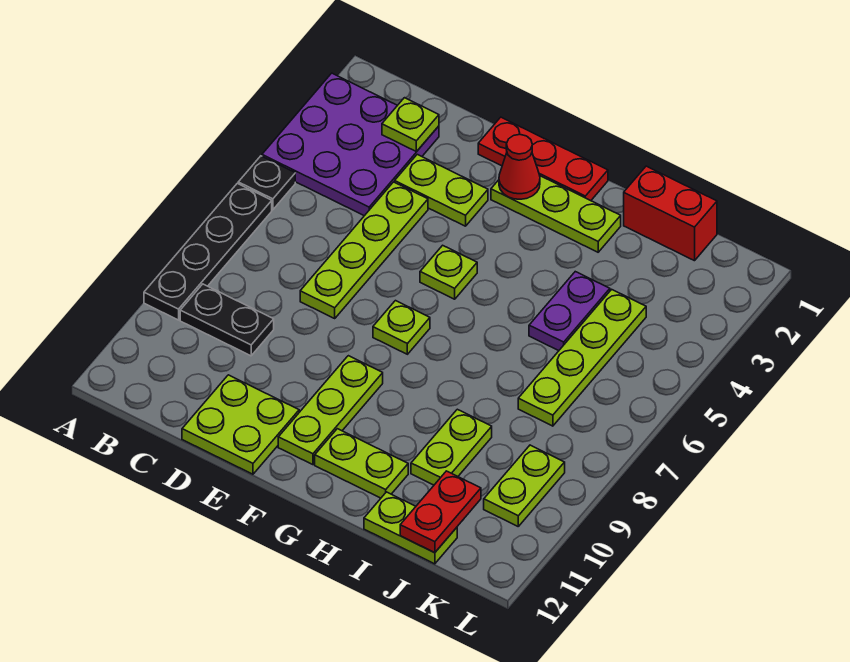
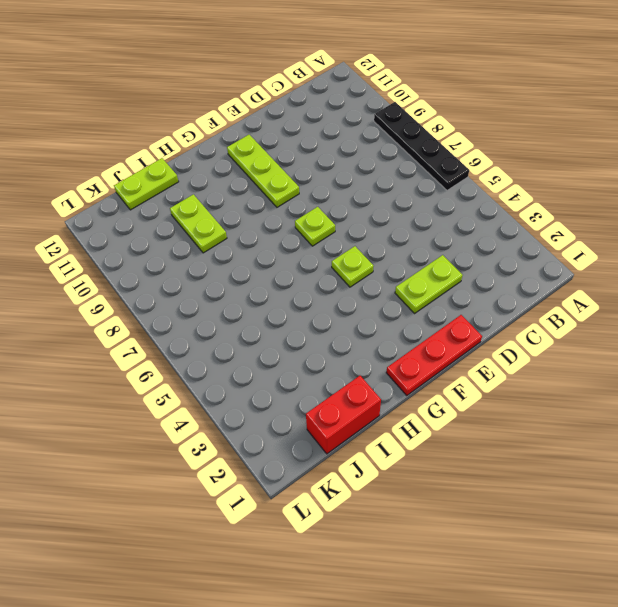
none -> purple 3x3 plate [262,73,439,216]
none -> black 1x1 plate [238,156,295,210]
none -> black 1x2 plate [180,284,274,356]

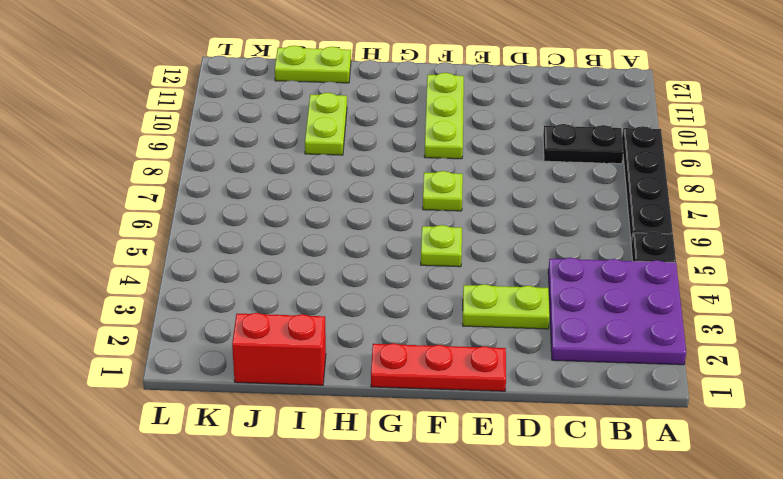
none -> lime 1x4 plate [300,182,428,318]
none -> lime 2x2 plate [182,375,299,474]
none -> lime 1x3 plate [491,176,621,252]

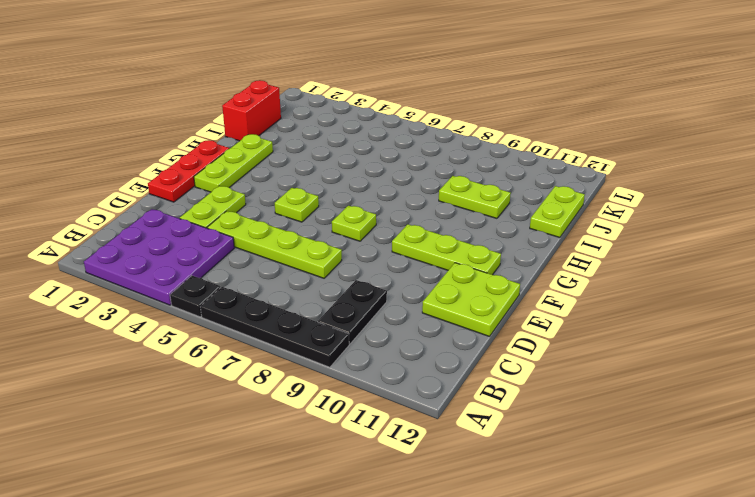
none -> lime 1x2 plate [315,429,408,498]
none -> purple 1x2 plate [529,272,610,351]
none -> lime 1x4 plate [518,289,646,426]

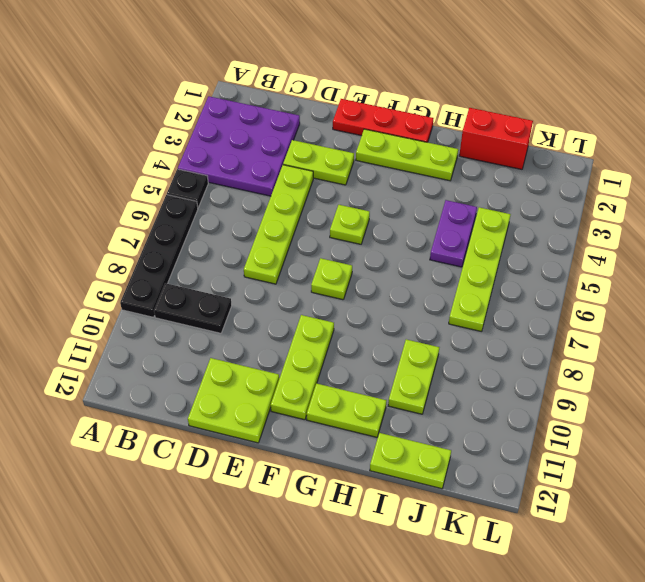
none -> lime 1x2 plate [484,445,565,526]
none -> lime 1x1 plate [382,98,439,152]
none -> red 1x1 cone [499,134,540,199]

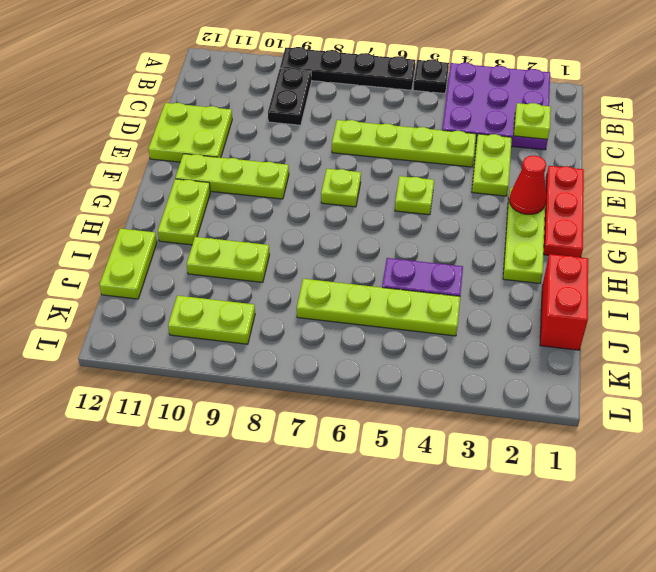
none -> red 1x2 plate [400,471,481,553]

